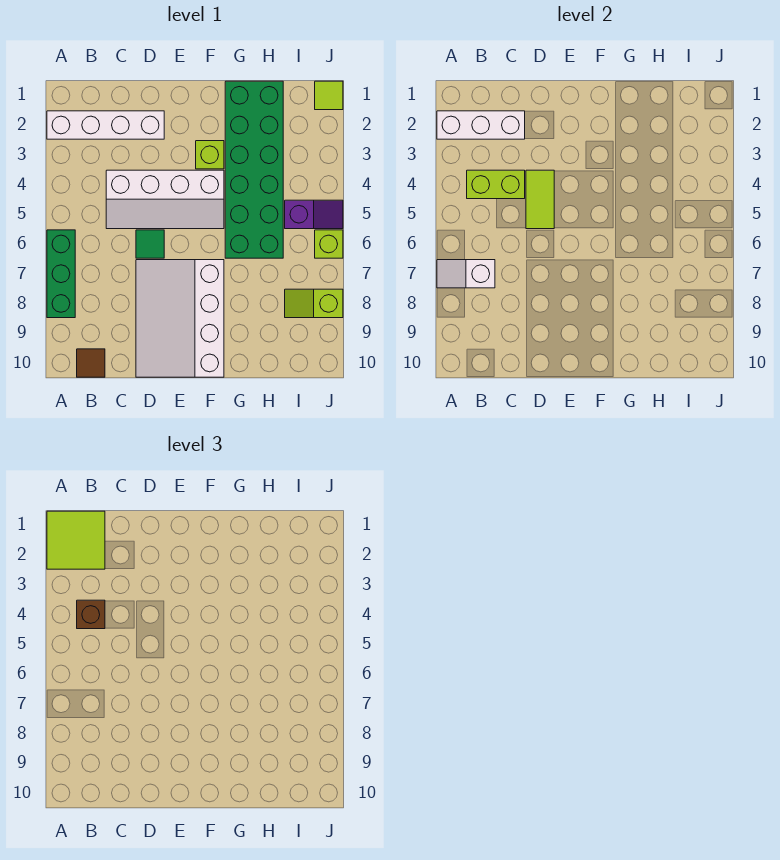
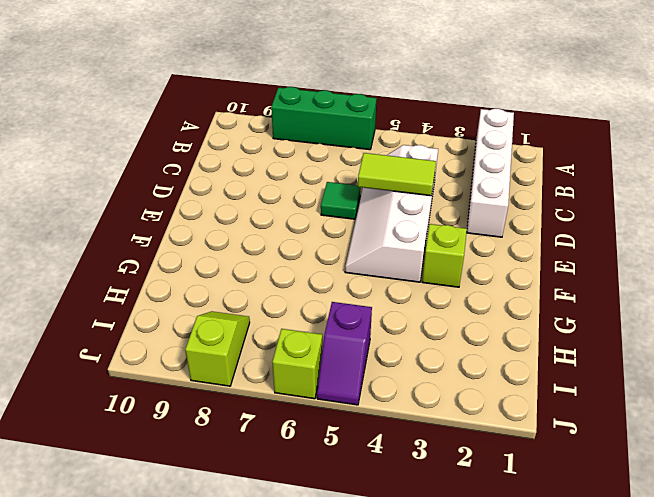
none -> brown 1x1 tile [77,349,105,377]
none -> white 3x4 slope [136,260,224,377]
none -> green 2x6 brick [225,81,283,258]

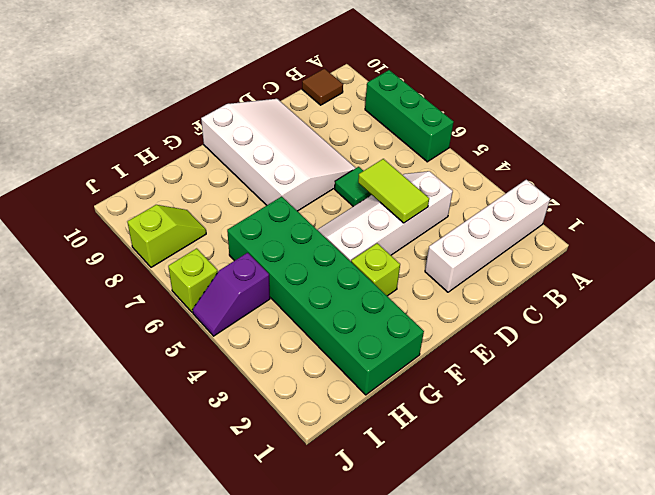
none -> lime 1x1 tile [315,81,343,110]
none -> white 1x3 brick [437,111,525,139]
none -> white 1x2 slope [437,260,495,288]

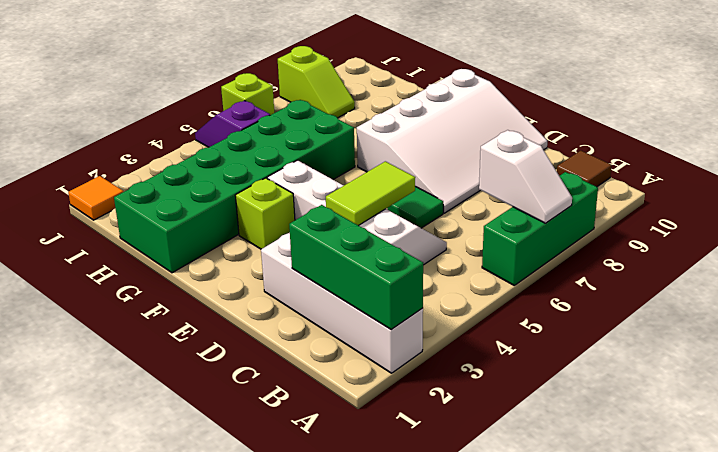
green 1x3 brick [289,205,423,329] -> white 1x3 brick [437,111,525,139]
orange 1x1 tile [68,176,123,220] -> lime 1x1 tile [315,81,343,110]
none -> lime 1x2 brick [467,170,525,199]
none -> lime 2x2 tile [47,511,105,569]
none -> brown 1x1 brick [77,600,105,629]

